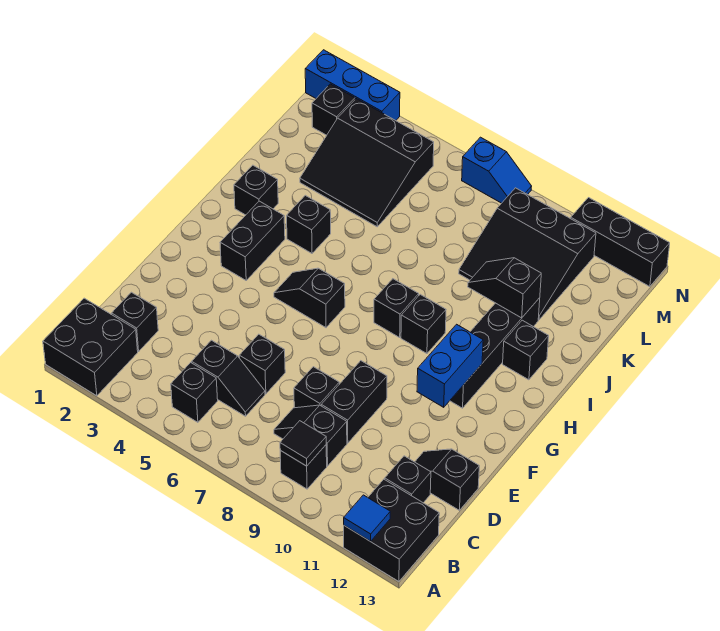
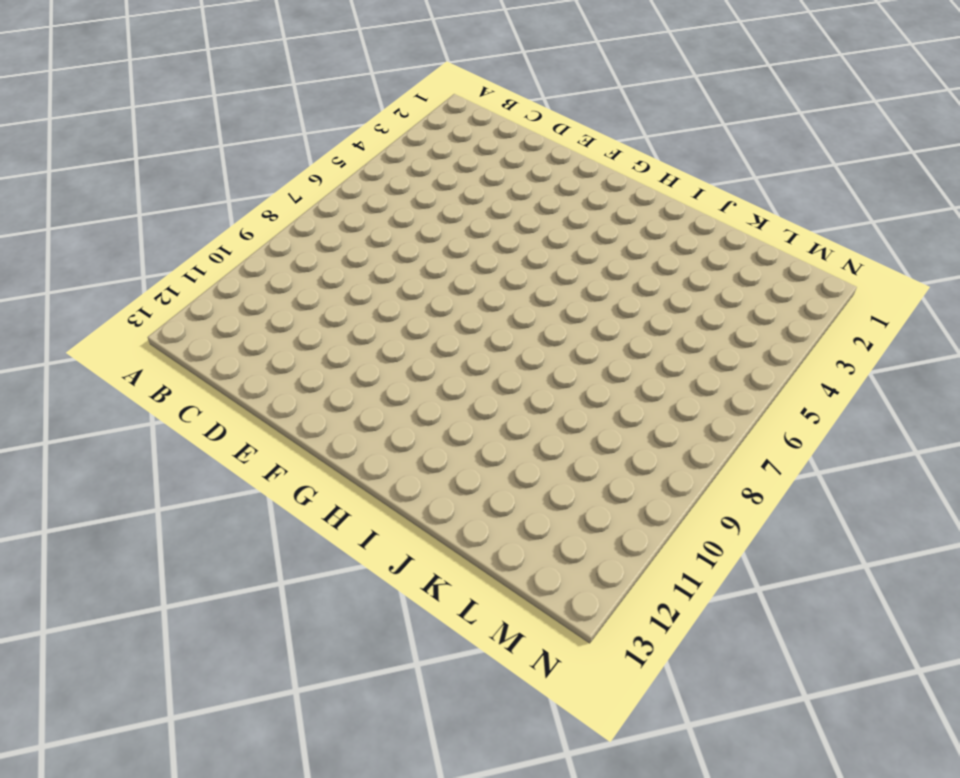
none -> black 2x2 brick [43,298,138,396]
none -> black 2x2 brick [344,479,439,581]
none -> black 1x1 brick [171,363,218,422]
none -> black 1x1 brick [280,445,327,489]

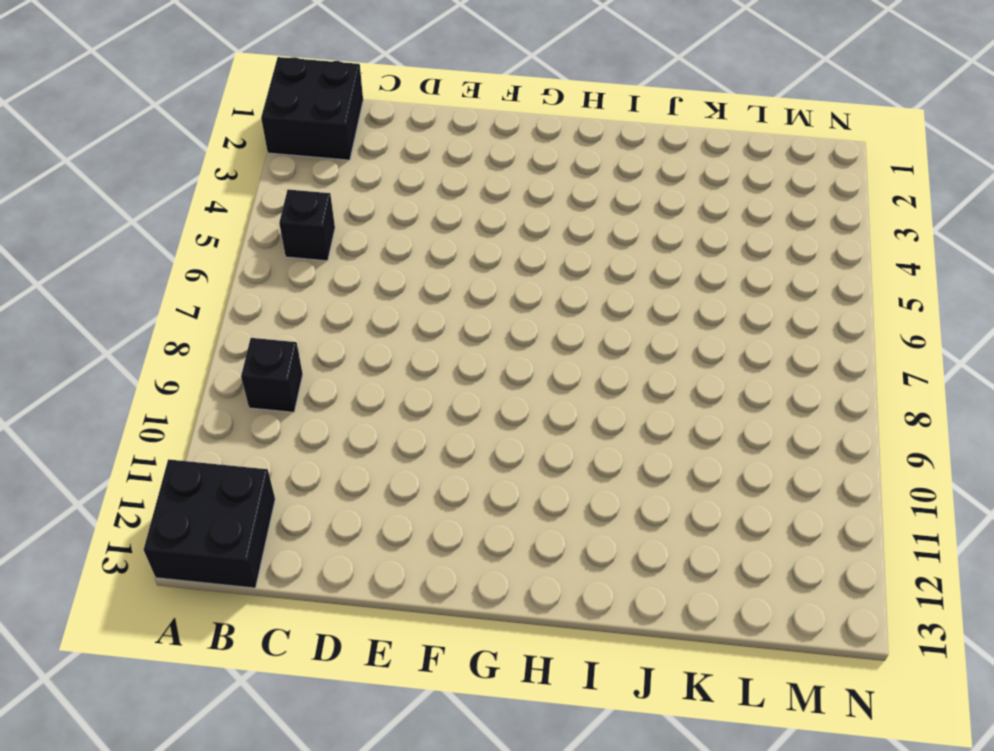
none -> black 1x1 brick [112,292,158,351]
none -> black 1x2 slope [192,340,265,416]
none -> black 1x2 slope [274,405,347,466]
none -> black 1x1 brick [385,456,431,503]

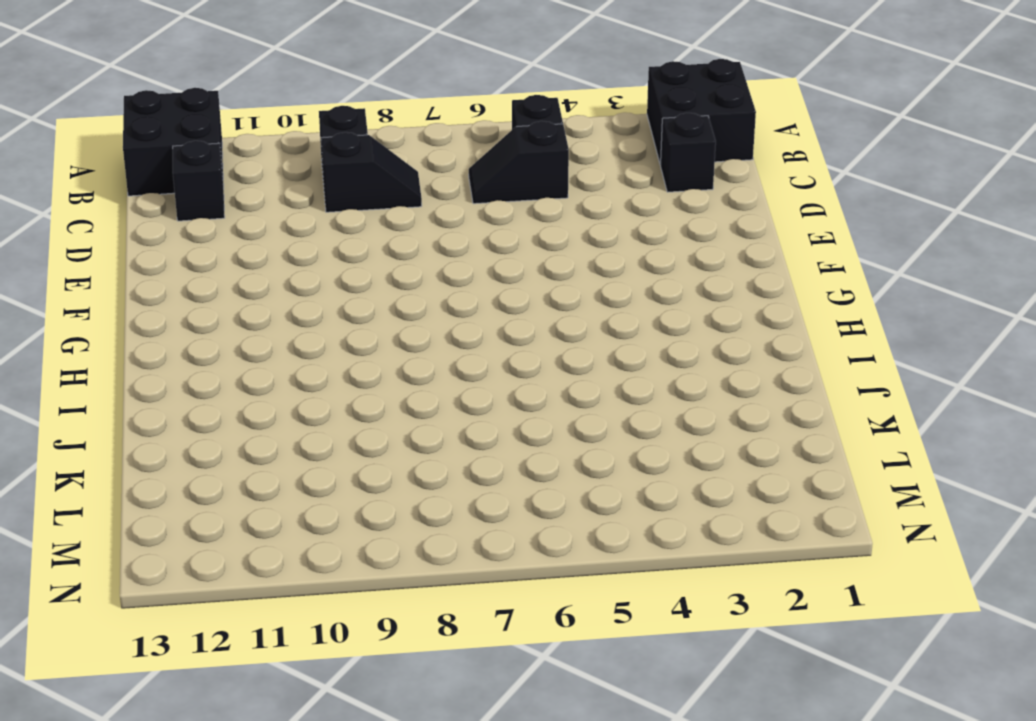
none -> black 1x1 brick [239,334,285,394]
none -> black 1x1 brick [294,367,339,408]
none -> black 1x2 brick [321,361,387,443]
none -> black 1x2 slope [415,449,479,510]

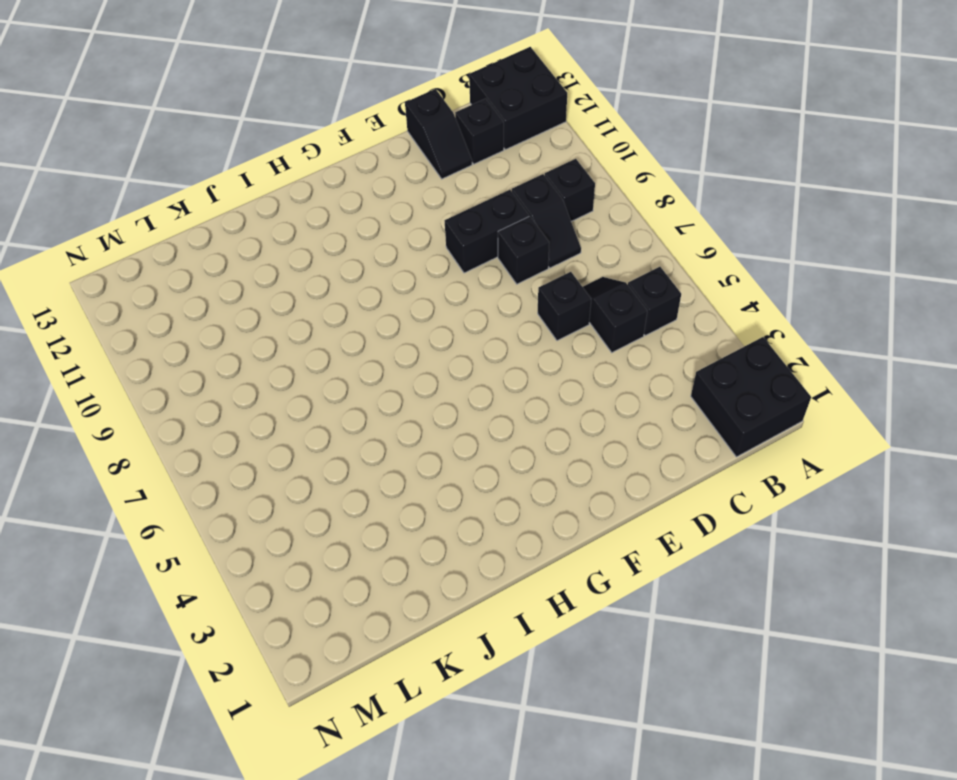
none -> black 1x1 brick [112,292,158,351]
none -> black 1x2 brick [220,201,285,280]
none -> black 1x2 slope [274,268,345,328]
none -> black 1x4 brick [450,298,540,408]

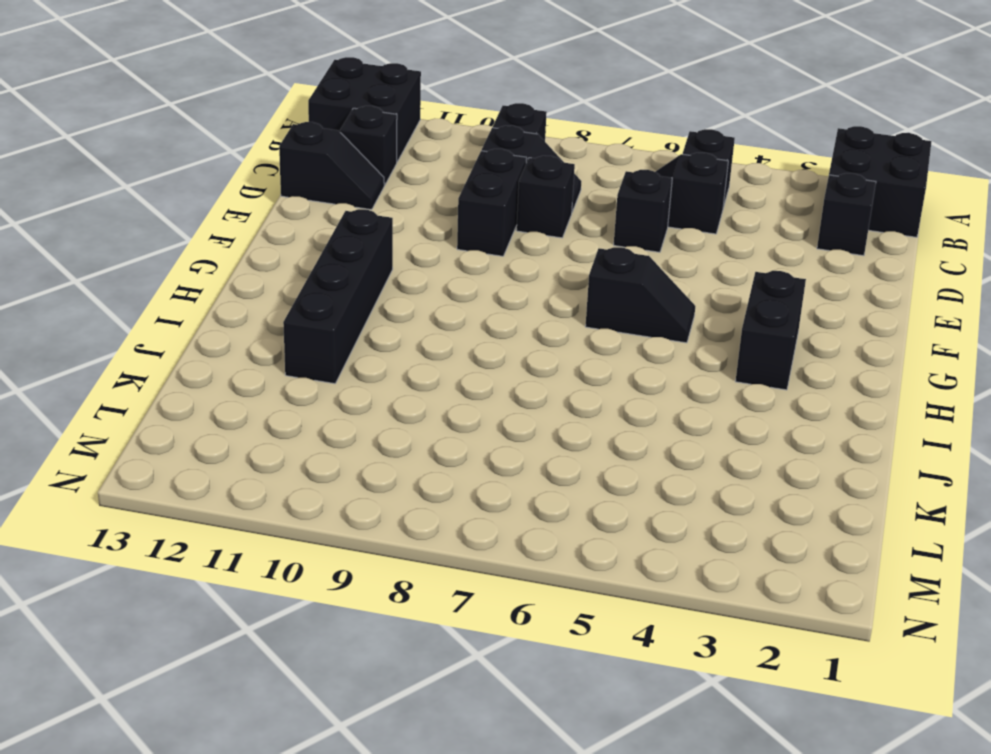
none -> black 1x1 brick [374,279,419,337]
none -> black 1x1 brick [401,294,446,354]
none -> black 1x1 brick [234,165,278,215]
none -> black 1x1 brick [287,195,331,253]

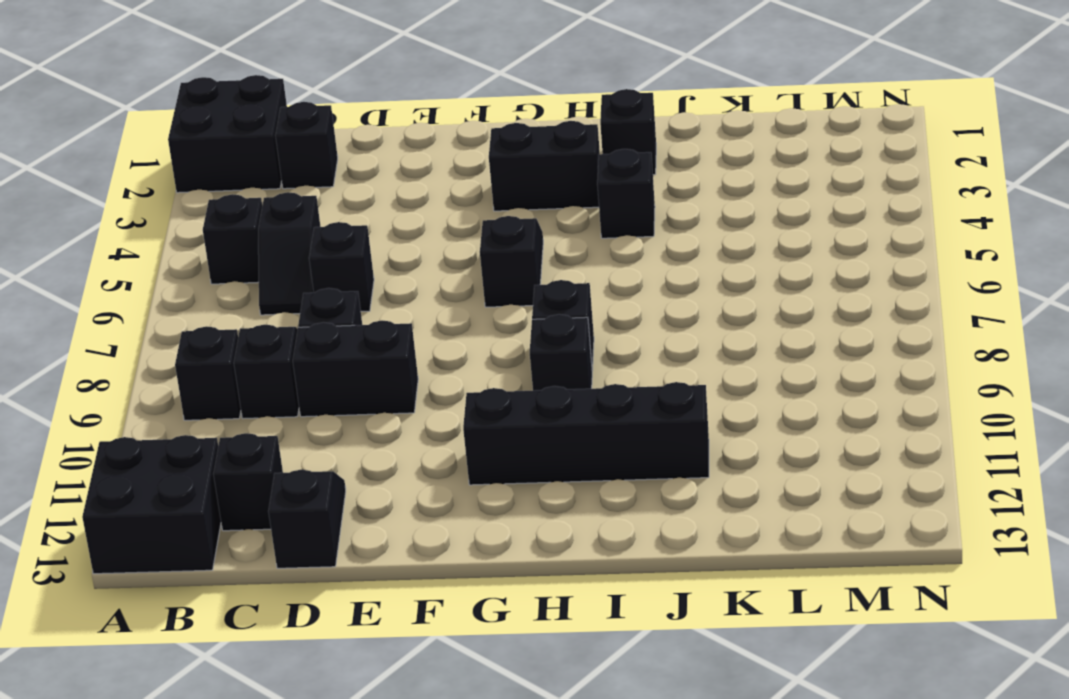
none -> black 1x1 brick [503,320,549,380]
none -> black 3x3 slope [300,99,434,227]
none -> black 3x3 slope [459,188,596,320]
none -> black 1x1 brick [312,84,355,135]

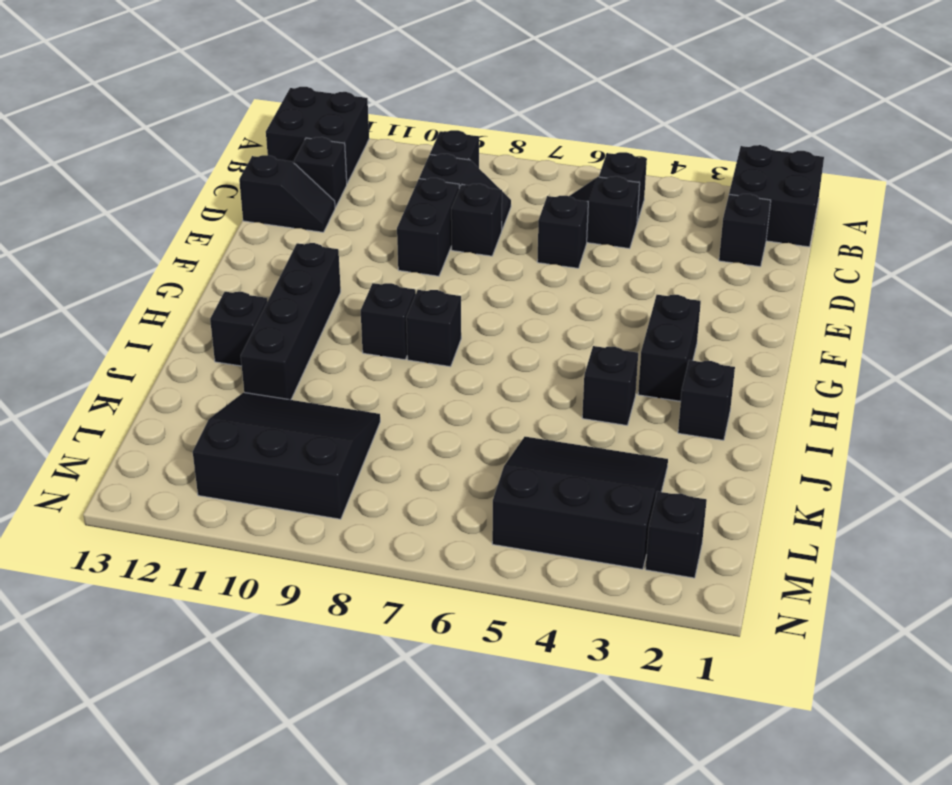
none -> black 1x2 slope [274,268,345,328]
none -> blue 1x3 brick [305,50,400,121]
none -> blue 1x2 slope [462,137,532,203]
none -> black 1x3 brick [571,198,670,287]

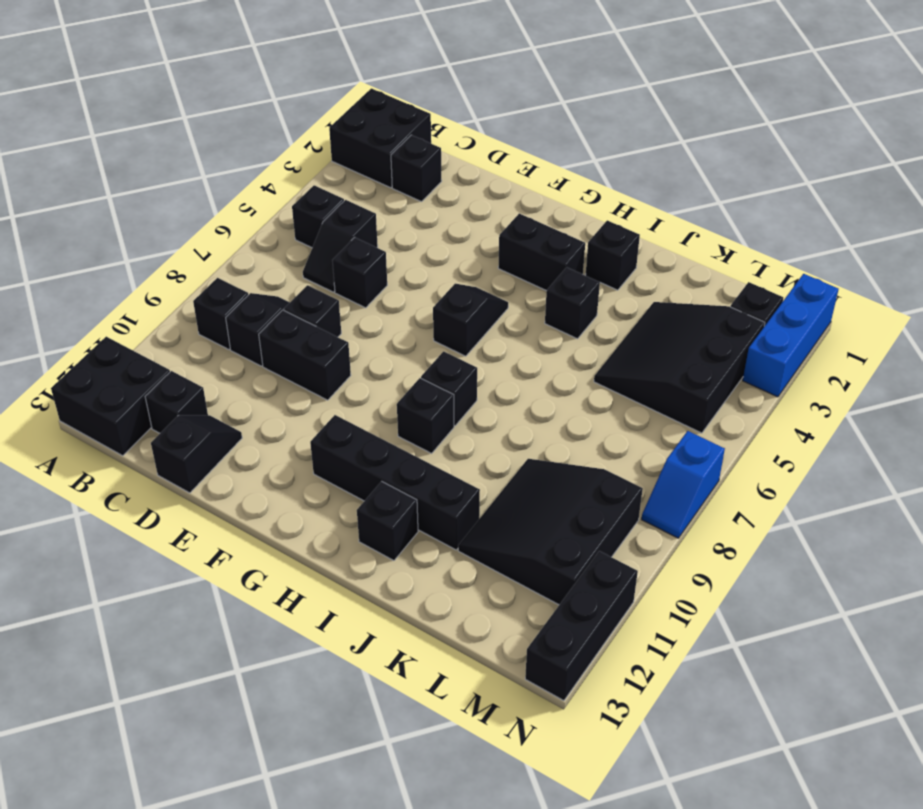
none -> blue 1x1 tile [344,495,390,541]
none -> black 1x1 tile [280,421,326,466]
none -> blue 1x2 brick [417,324,483,407]
none -> black 1x2 slope [468,258,541,318]

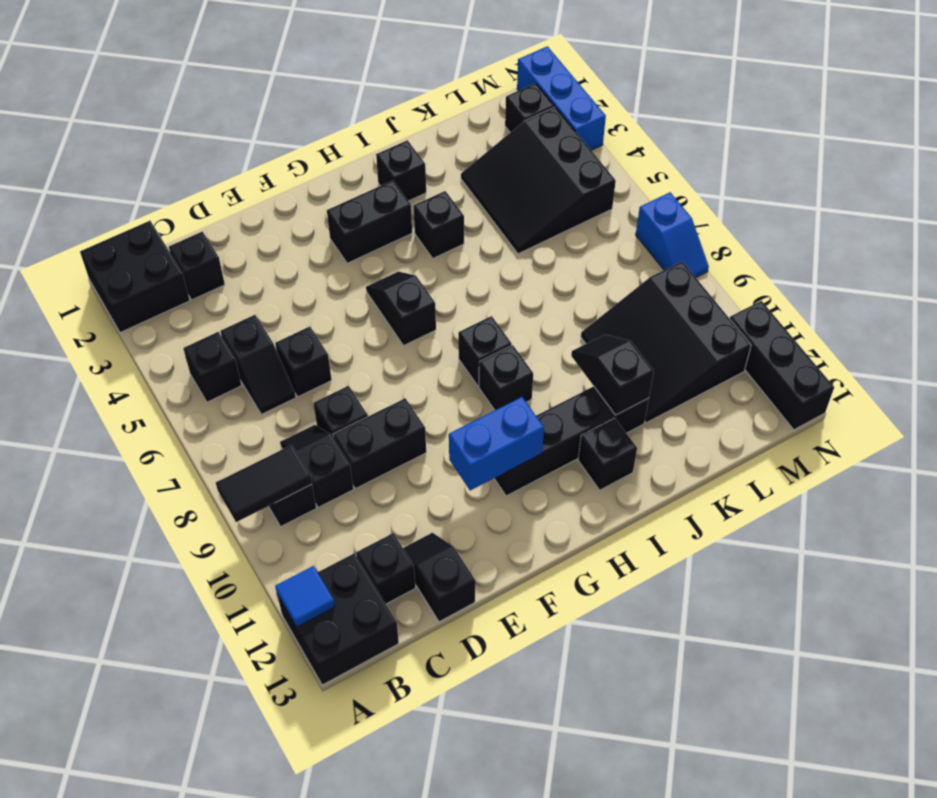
black 1x2 tile [216,445,312,522] -> black 1x1 tile [280,421,326,466]

